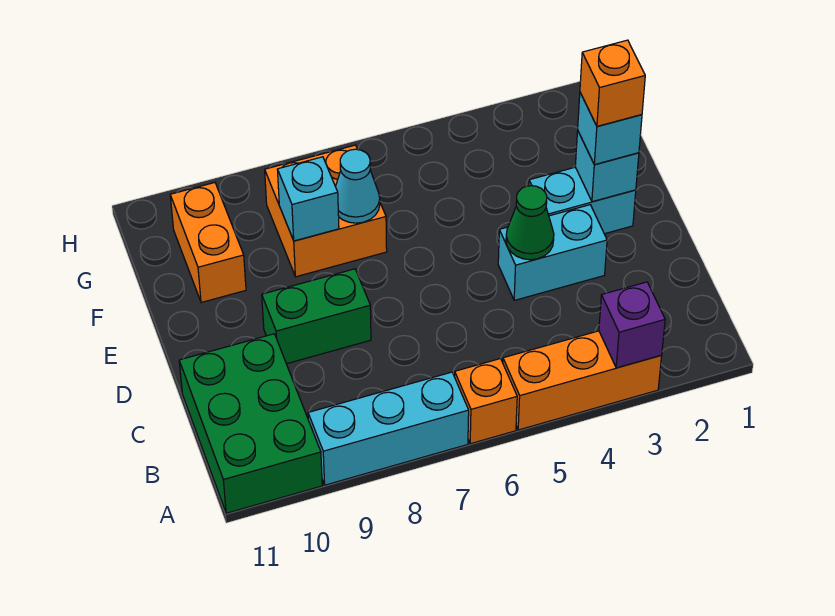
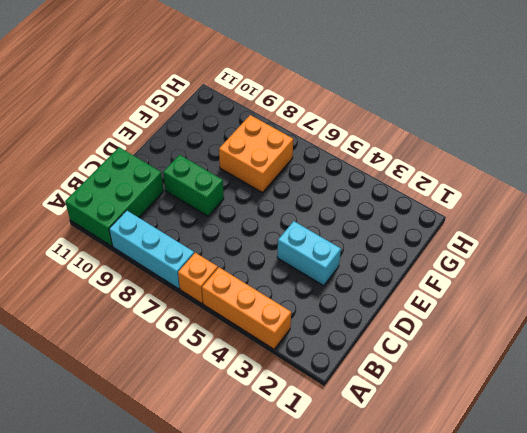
none -> cyan 1x2 brick [529,167,636,234]
none -> orange 1x2 brick [170,183,246,303]
none -> purple 1x1 brick [599,282,665,368]

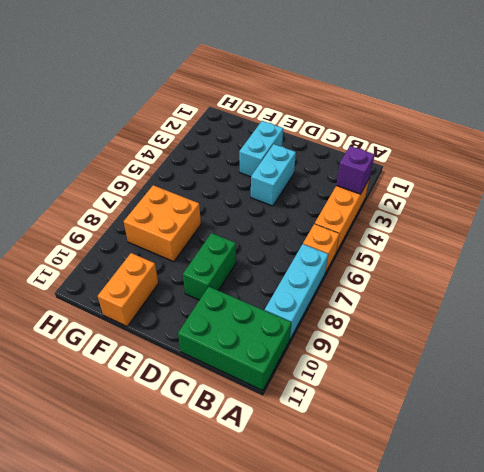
orange 1x2 brick [98,253,158,326] -> orange 1x2 brick turned to [170,183,246,303]
none -> green 1x1 cone [506,186,554,260]
none -> cyan 1x1 brick [575,131,639,202]
none -> cyan 1x1 cone [336,149,380,223]

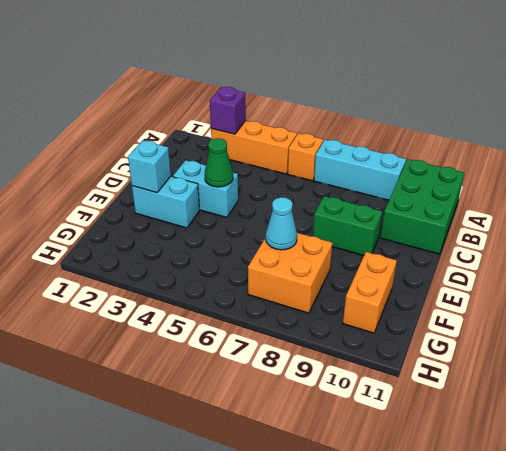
none -> cyan 1x1 brick [277,157,339,241]
none -> cyan 1x1 brick [578,93,642,165]
none -> orange 1x1 brick [580,40,645,126]

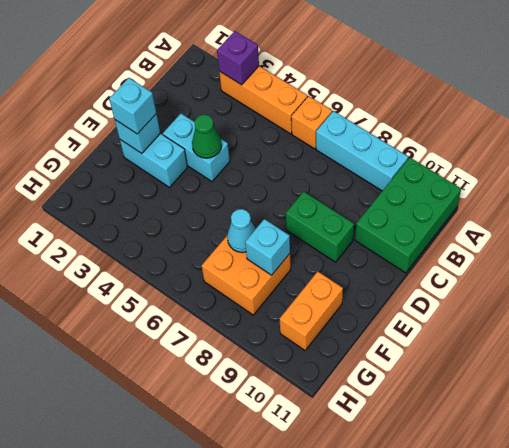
none -> orange 1x1 brick [580,40,645,126]

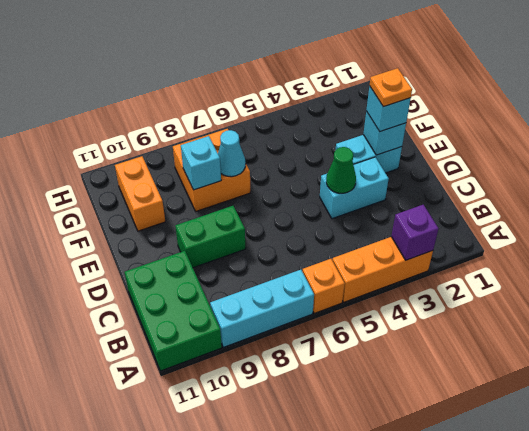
orange 1x1 plate [370,68,412,107] -> orange 1x1 brick [580,40,645,126]

